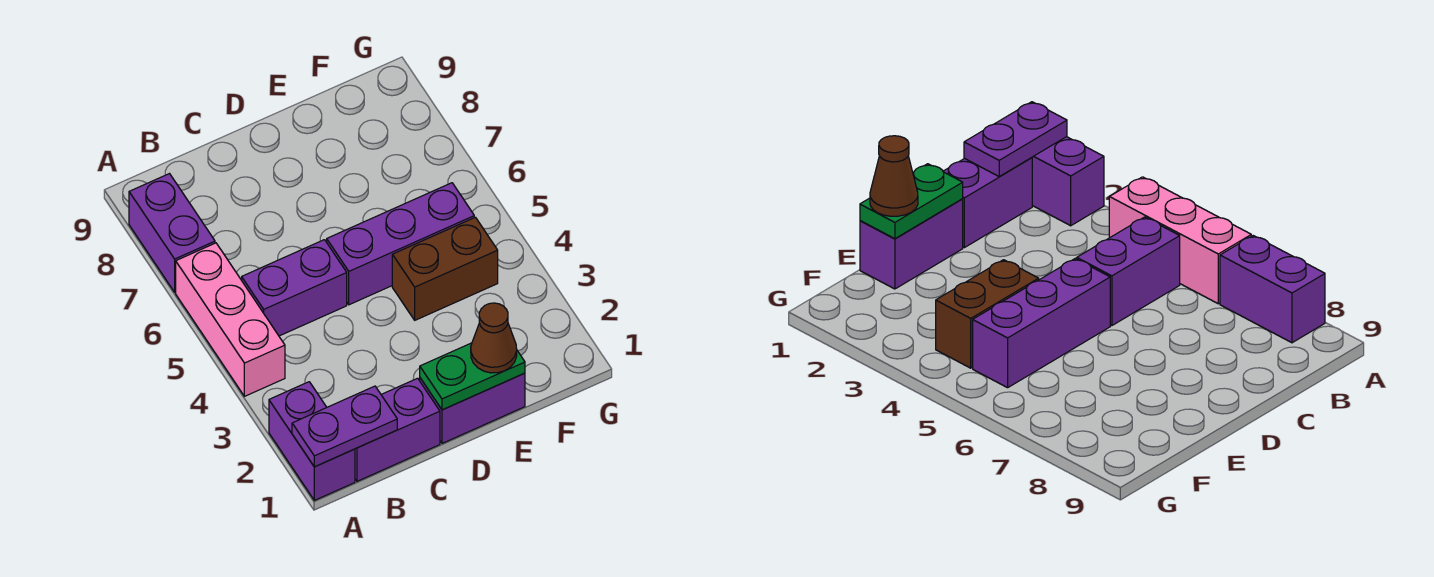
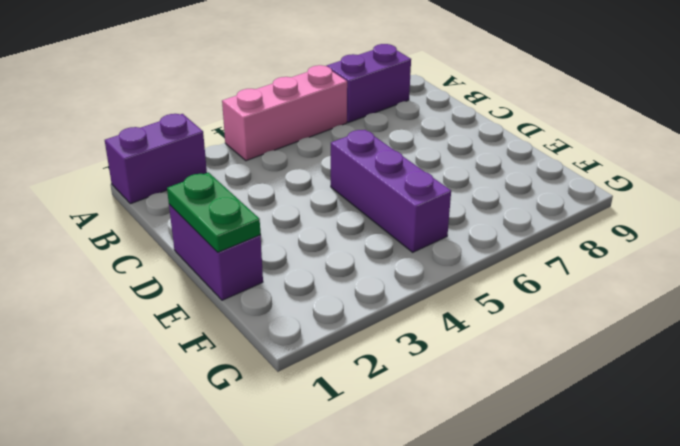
none -> purple 1x2 brick [355,378,440,481]
none -> purple 1x2 brick [242,240,347,336]

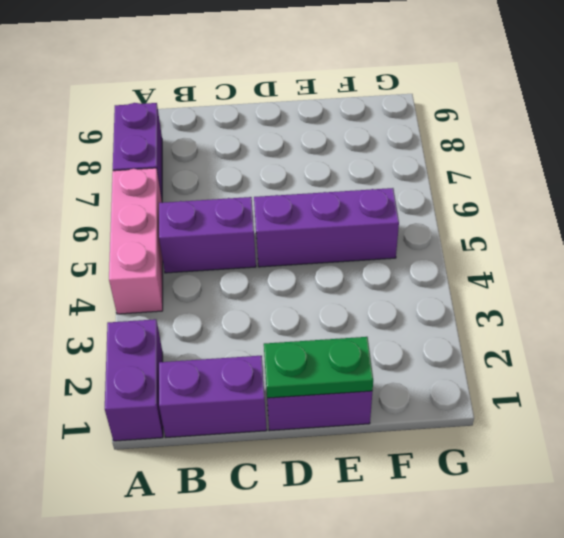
none -> brown 1x2 brick [392,217,498,320]
none -> purple 1x2 plate [292,386,397,467]

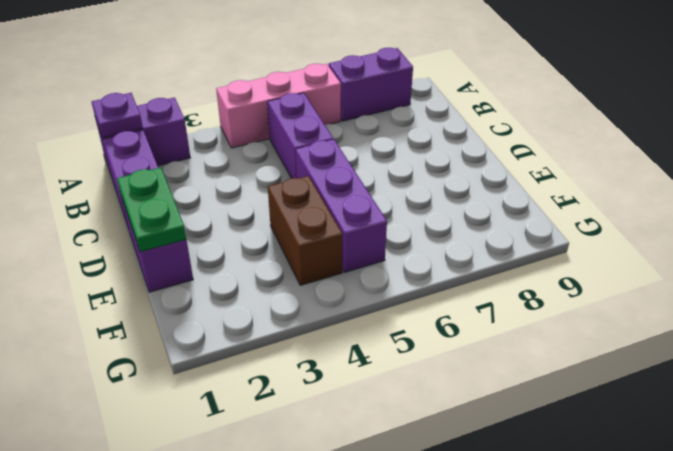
purple 1x1 plate [92,93,143,137] -> purple 1x2 plate [292,386,397,467]
none -> brown 1x1 cone [471,303,517,373]

